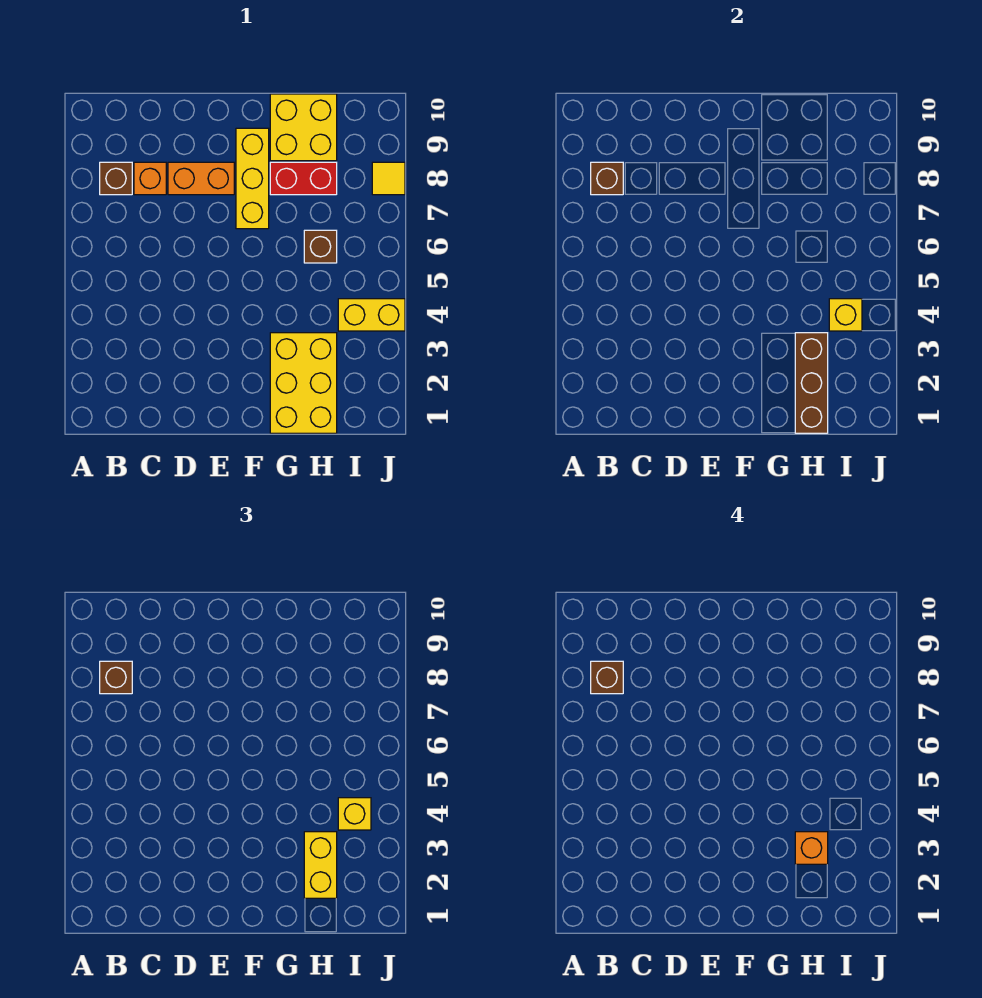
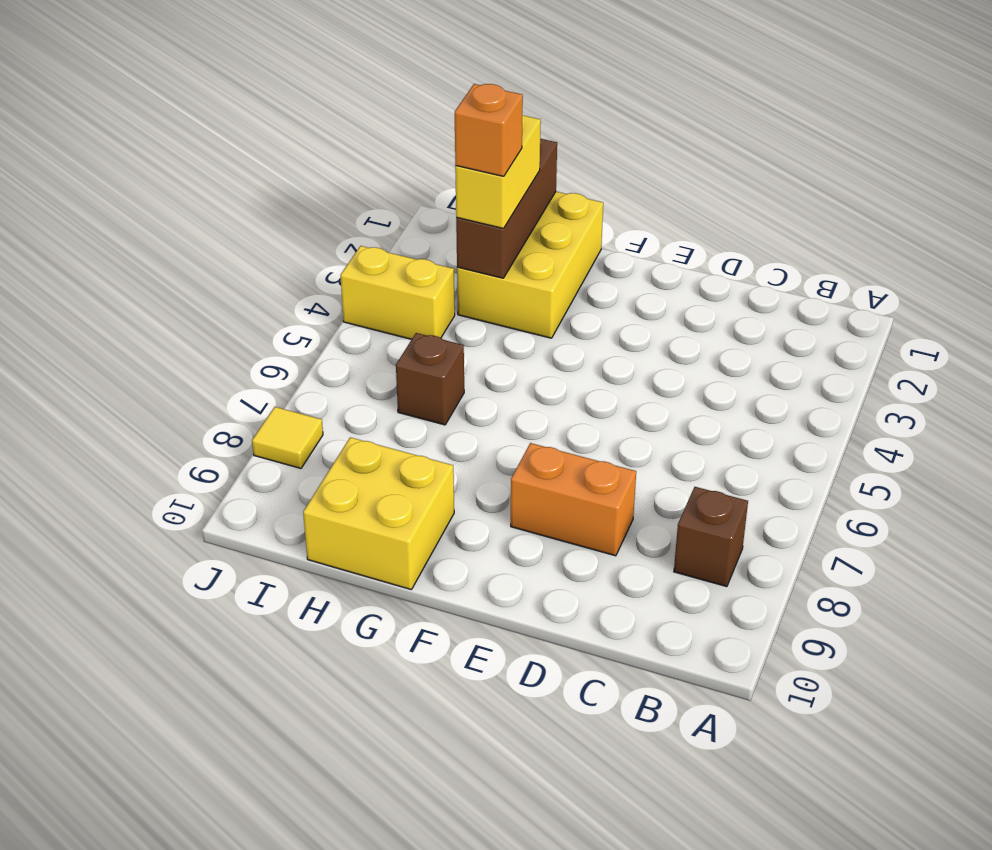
none -> orange 1x1 brick [134,162,166,195]
none -> yellow 1x3 brick [236,128,269,229]
none -> red 1x2 brick [270,162,337,195]

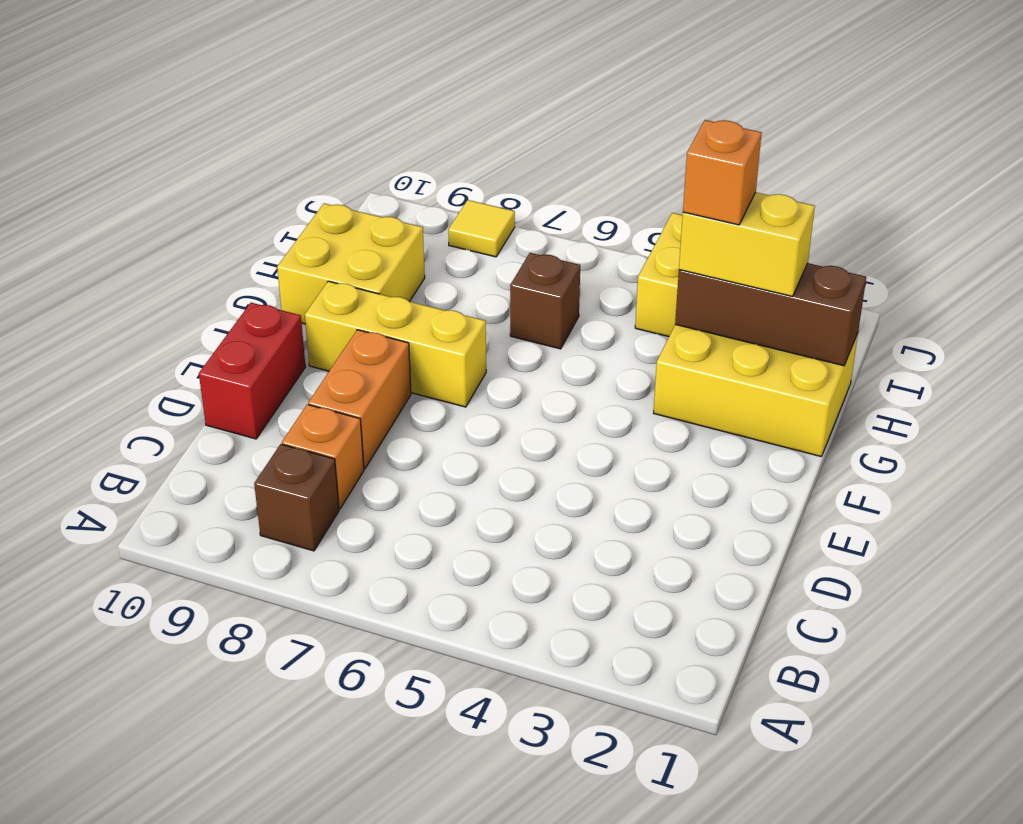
red 1x2 brick [199,303,306,439] -> red 1x2 brick moved to [270,162,337,195]
none -> brown 1x1 brick [591,162,623,195]
none -> yellow 1x1 brick [829,299,862,331]
none -> brown 1x1 brick [100,661,132,694]

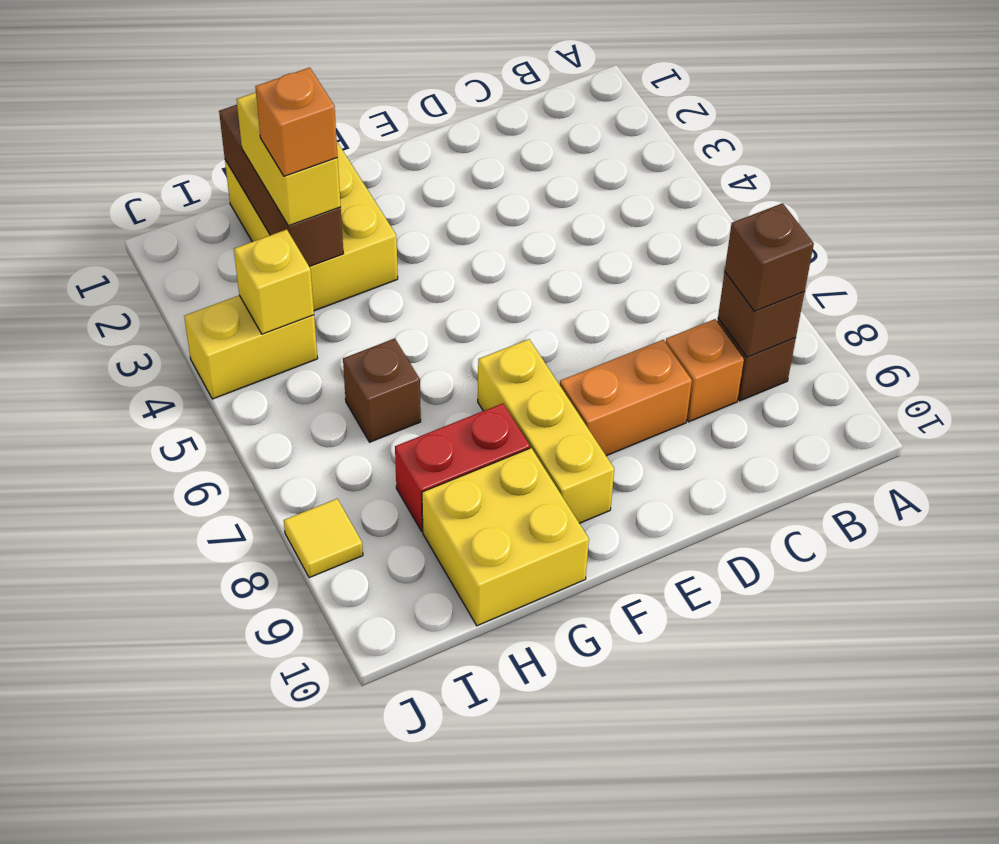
none -> yellow 1x1 brick [338,798,371,830]
none -> brown 1x1 brick [591,661,623,694]

